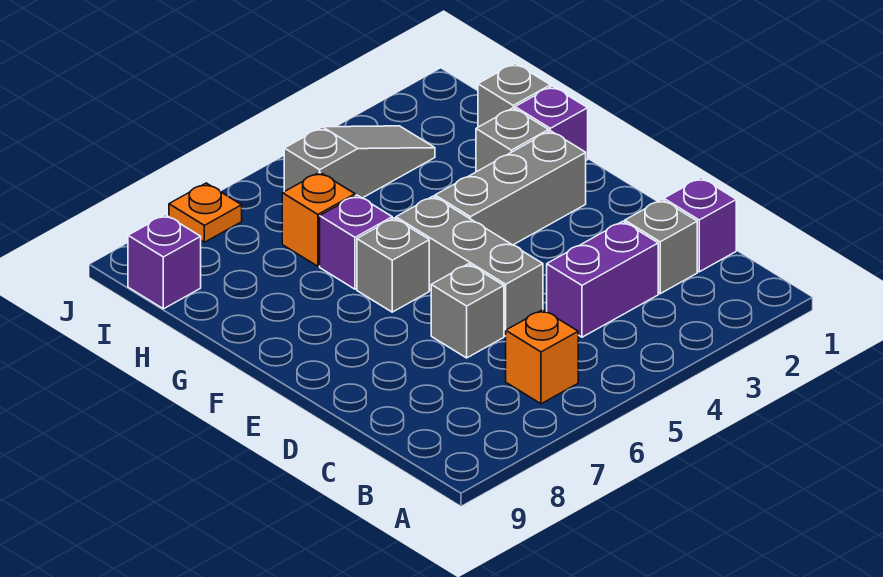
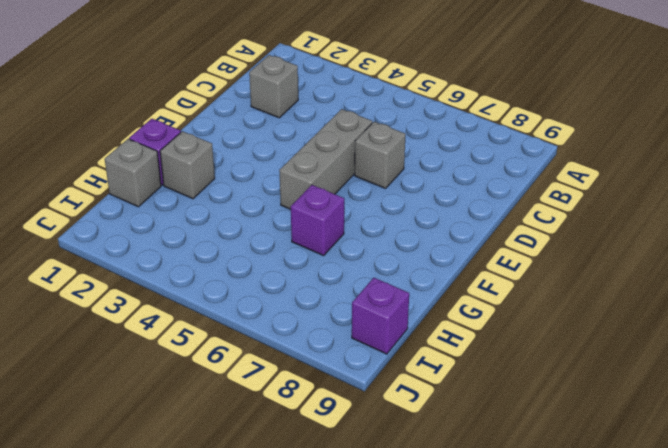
none -> orange 1x1 brick [506,310,578,404]
none -> purple 1x1 brick [664,178,736,272]
none -> purple 1x2 brick [547,221,658,337]

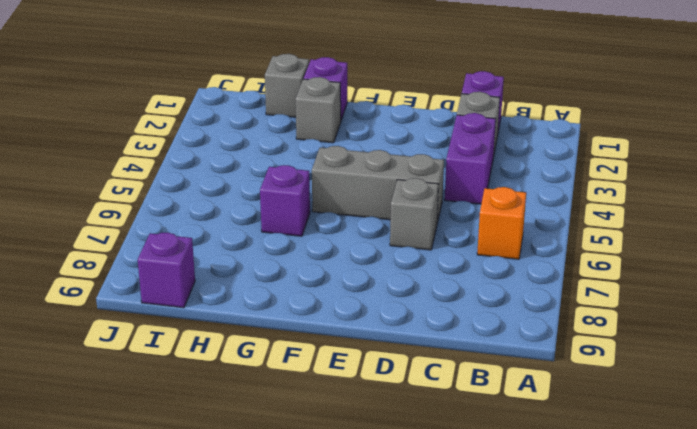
none -> grey 1x3 brick [435,131,586,245]
none -> grey 1x1 brick [357,218,429,312]
none -> orange 1x1 brick [282,172,355,266]

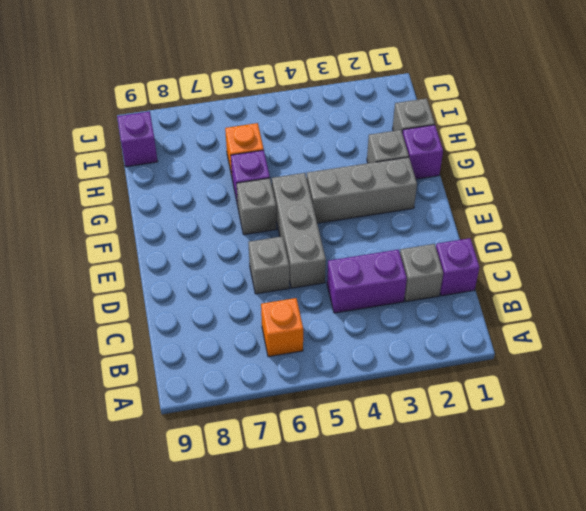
none -> grey 1x3 slope [284,126,435,198]
none -> orange 1x1 plate [169,183,242,242]

